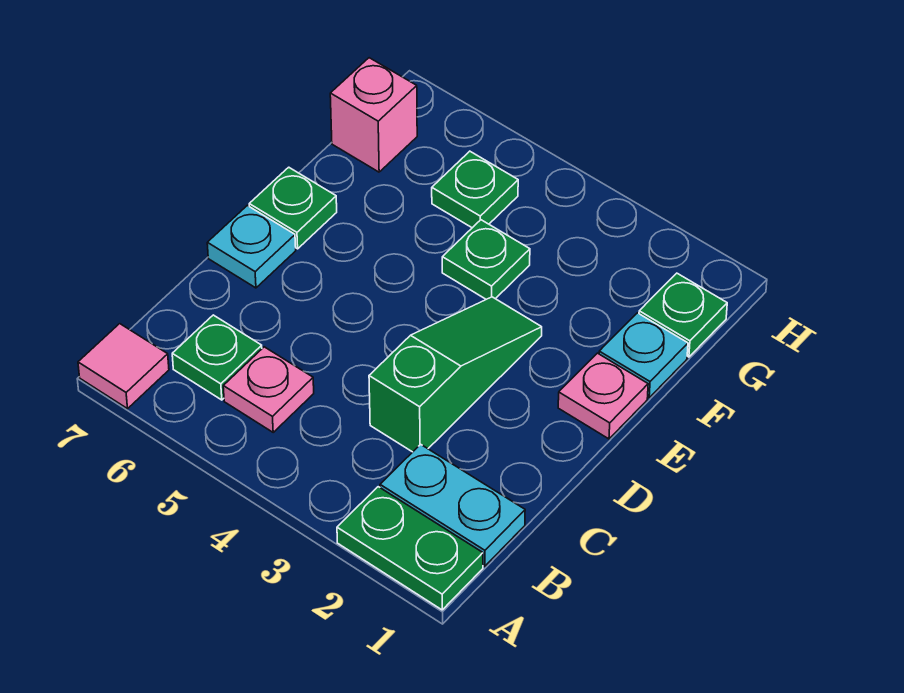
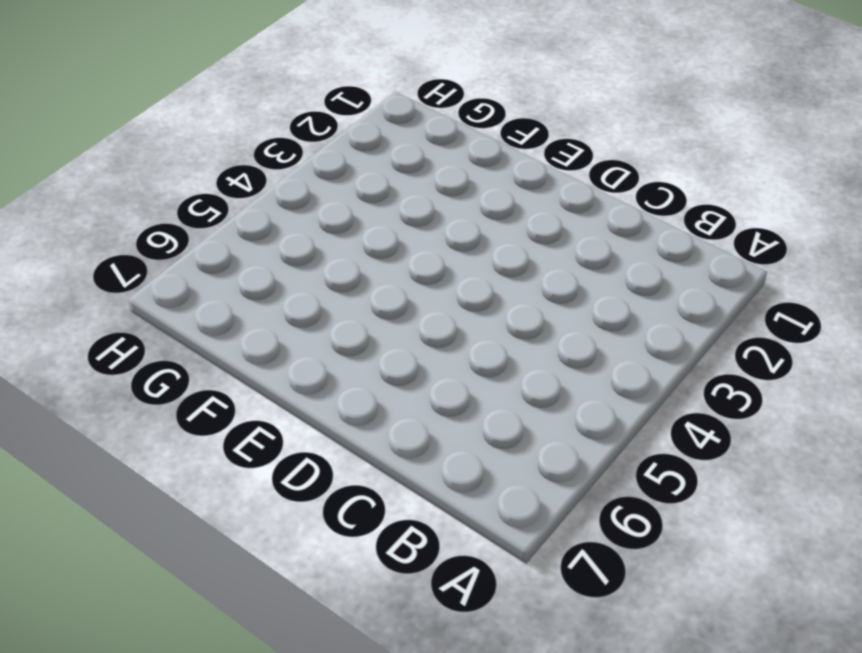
none -> green 1x2 plate [337,487,483,610]
none -> pink 1x1 tile [78,324,169,409]
none -> cyan 1x2 plate [380,444,525,566]

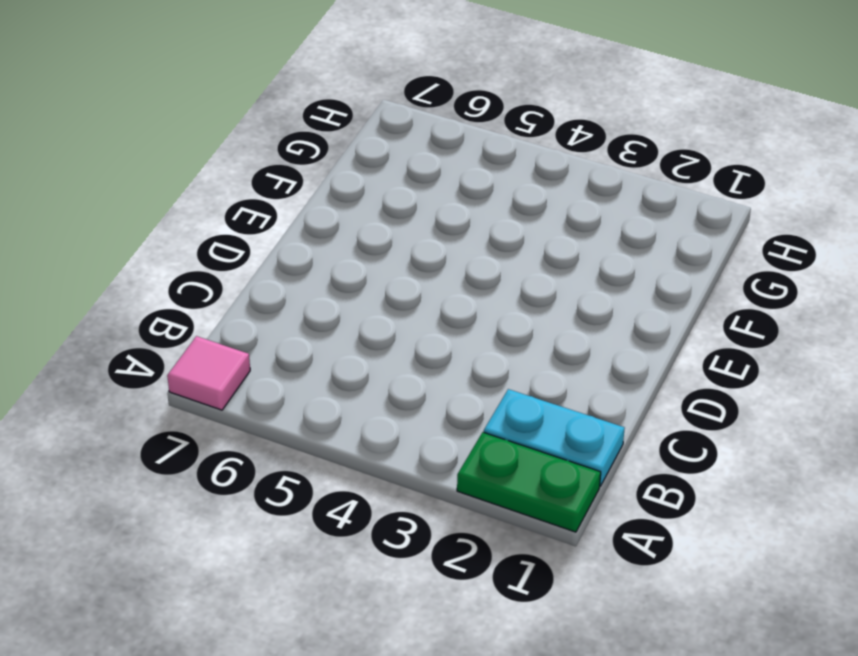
none -> pink 1x1 plate [223,347,314,432]
none -> green 1x1 plate [172,315,262,400]
none -> green 1x3 slope [369,297,542,452]

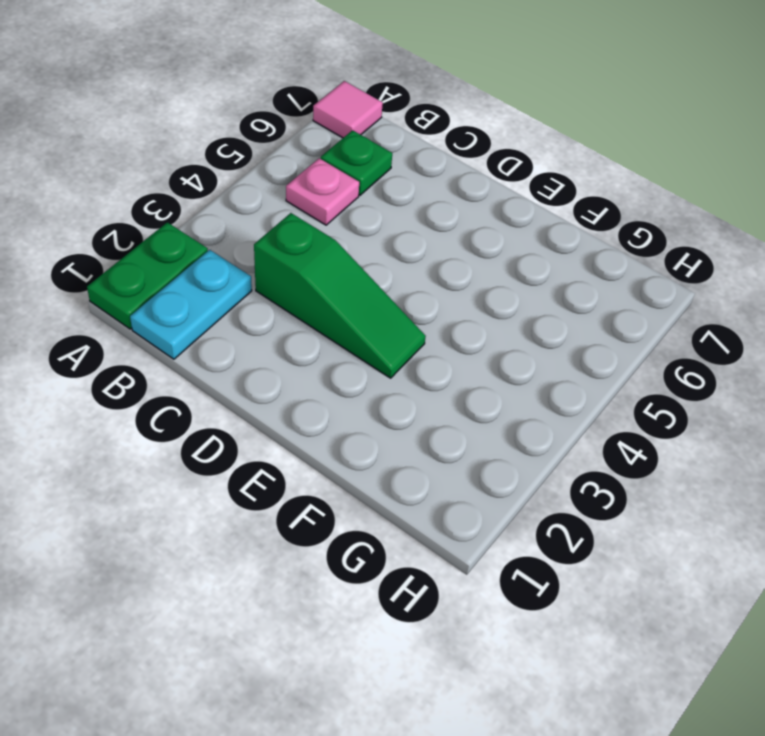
none -> cyan 1x1 plate [207,206,296,288]
none -> pink 1x1 plate [558,353,648,439]
none -> green 1x1 plate [249,167,337,249]

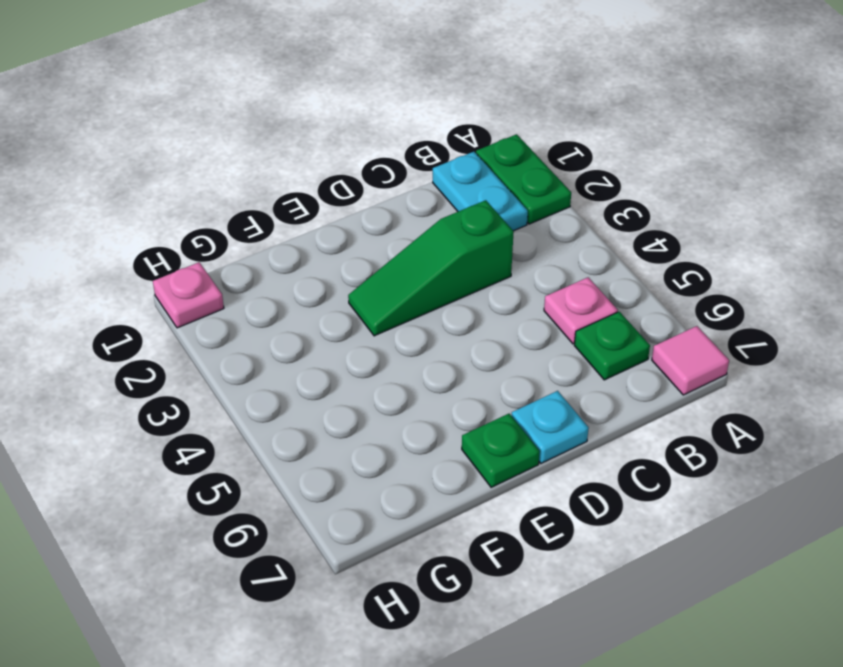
pink 1x1 plate [153,262,224,328] -> pink 1x1 plate moved to [558,353,648,439]
none -> cyan 1x1 plate [599,313,688,398]
none -> green 1x1 plate [442,220,530,299]
none -> green 1x1 plate [639,273,727,357]

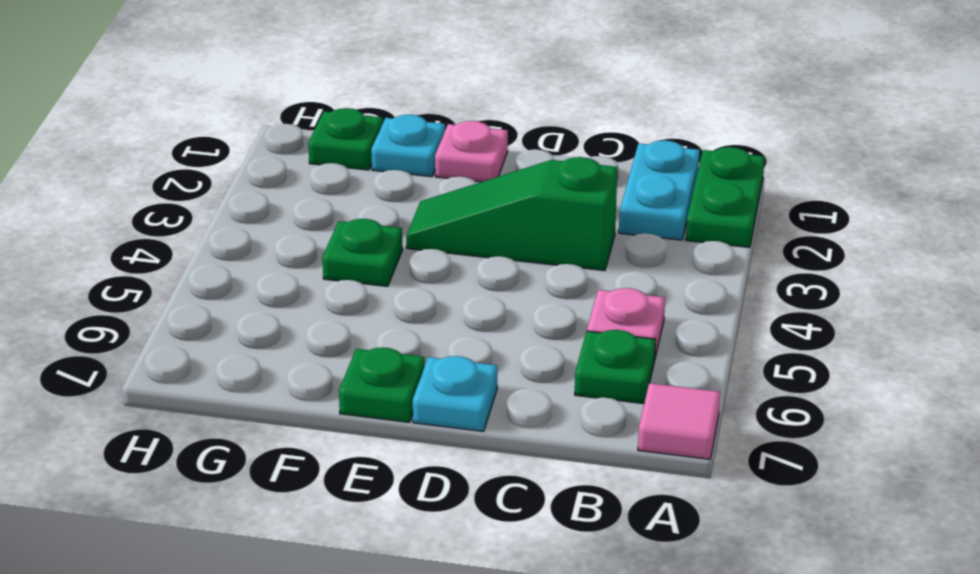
none -> green 1x1 plate [432,151,518,228]
none -> pink 1x1 brick [330,58,417,172]

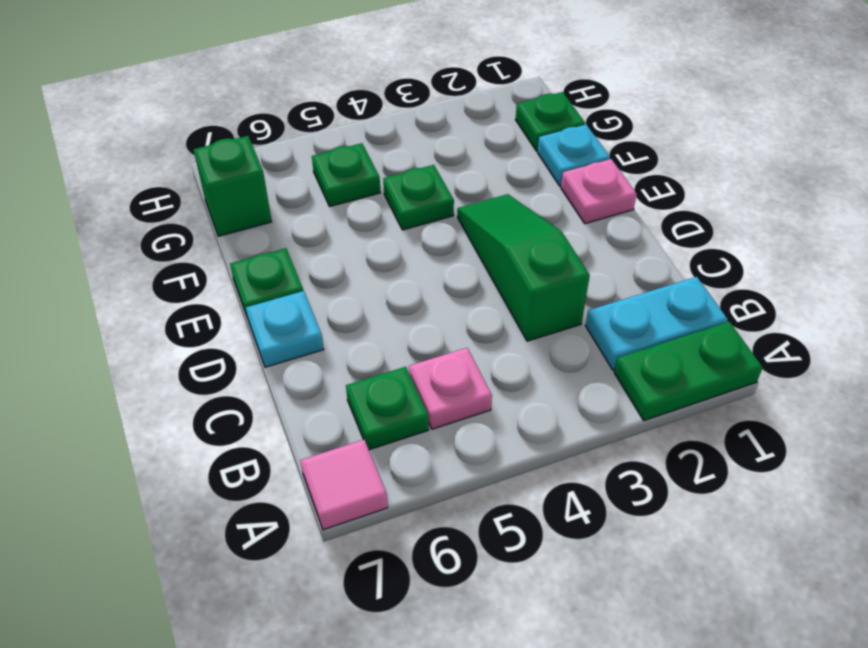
green 1x1 brick [193,136,272,236] -> pink 1x1 brick [330,58,417,172]

